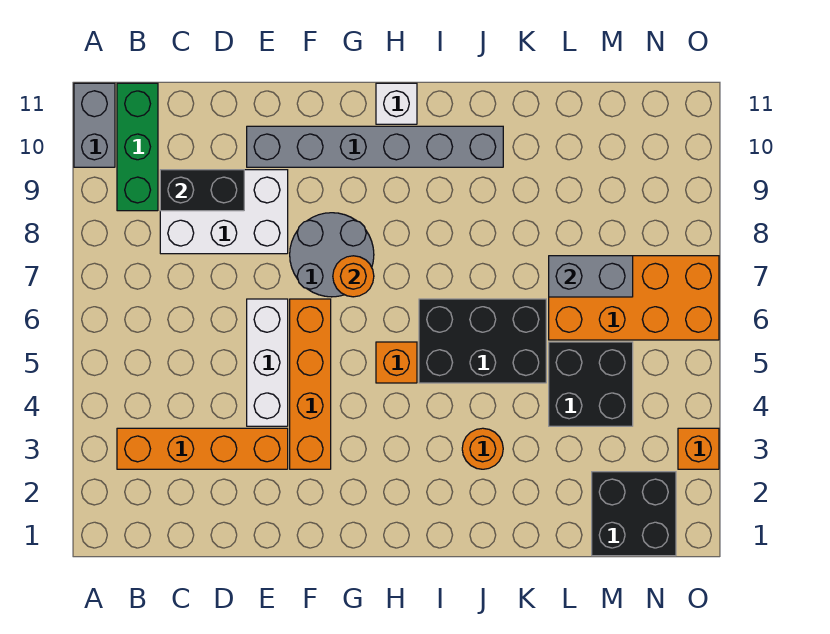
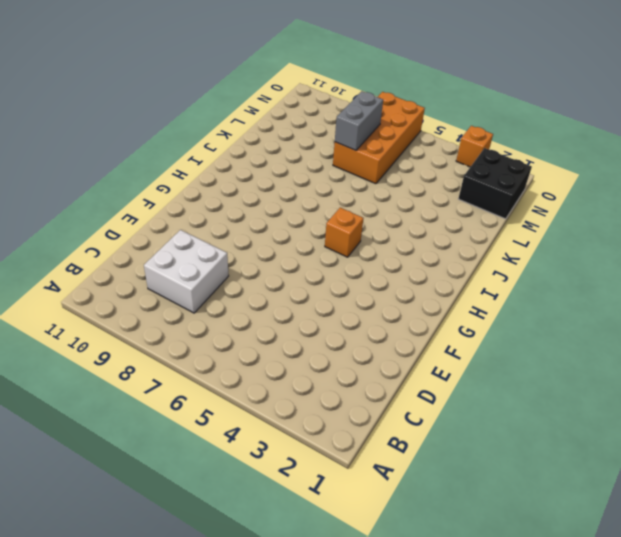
white 2x2 brick [144,230,229,313] -> white 2x3 brick [160,170,288,254]
none -> grey 1x2 brick [74,83,115,167]
none -> orange 1x4 brick [117,428,288,469]
none -> green 1x3 brick [117,83,158,211]

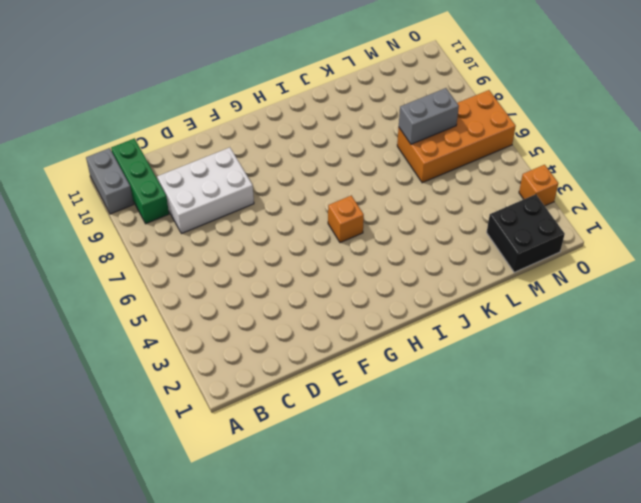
none -> orange 1x4 brick [117,428,288,469]
none -> white 1x3 brick [247,299,288,426]
none -> grey 1x6 brick [247,126,503,167]

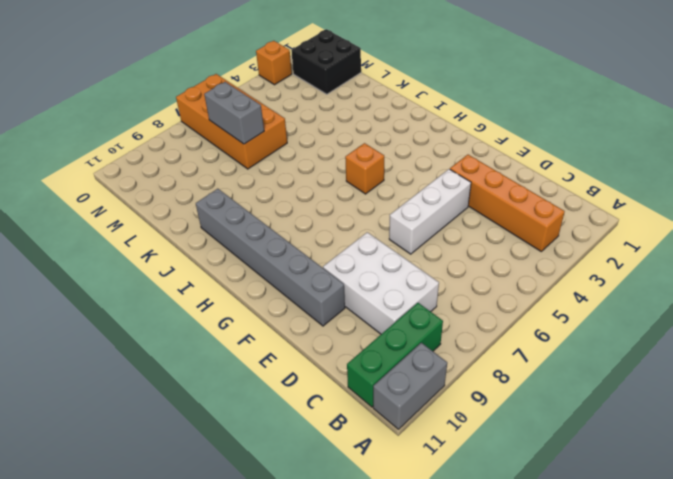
none -> orange 1x4 brick [290,299,331,469]
none -> grey 2x2 round brick [290,213,374,297]
none -> white 1x1 brick [376,83,417,124]

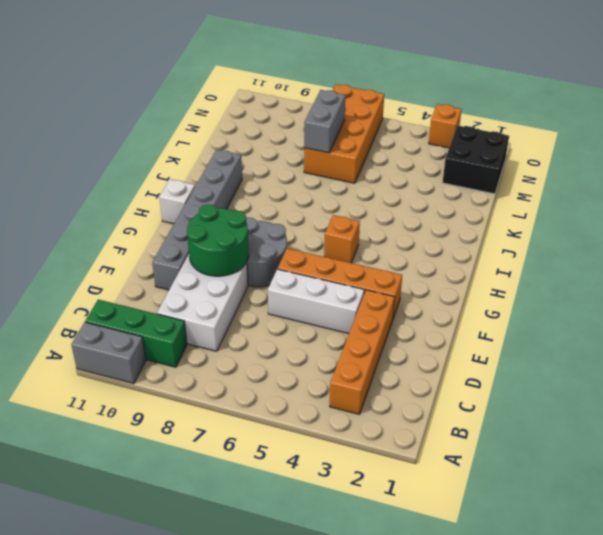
green 2x2 round brick [187,205,249,276] -> none
none -> black 2x3 brick [419,299,546,383]
none -> orange 1x1 round brick [462,428,503,469]
none -> black 2x2 brick [549,342,633,426]

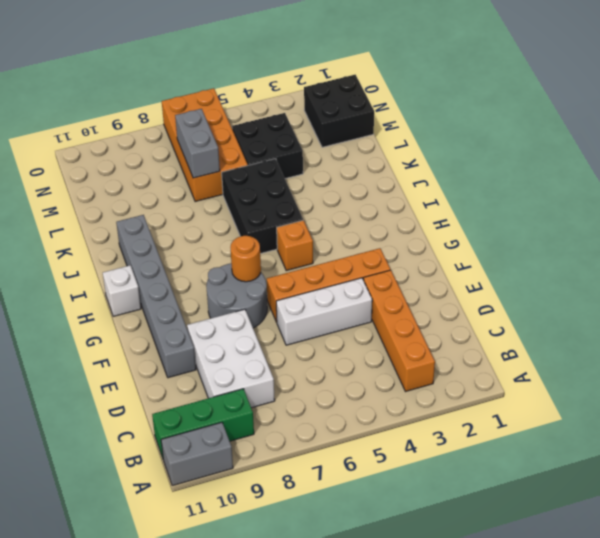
none -> orange 1x1 round brick [462,428,503,469]
none -> orange 1x1 brick [678,428,719,469]
none -> black 1x2 brick [160,170,244,211]

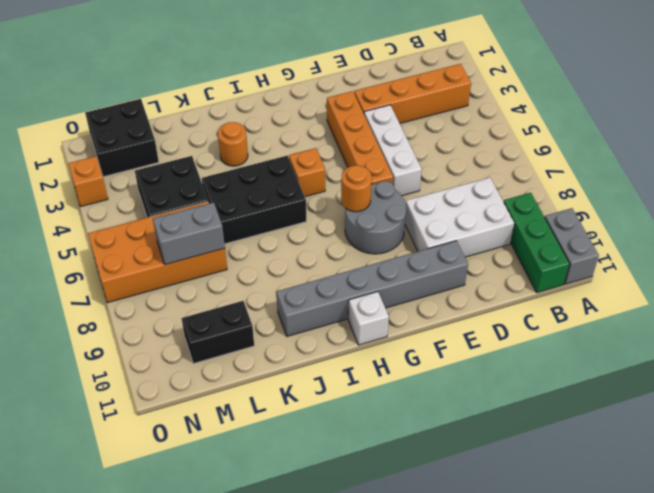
black 1x2 brick [182,301,254,364] -> black 1x2 brick moved to [160,170,244,211]

